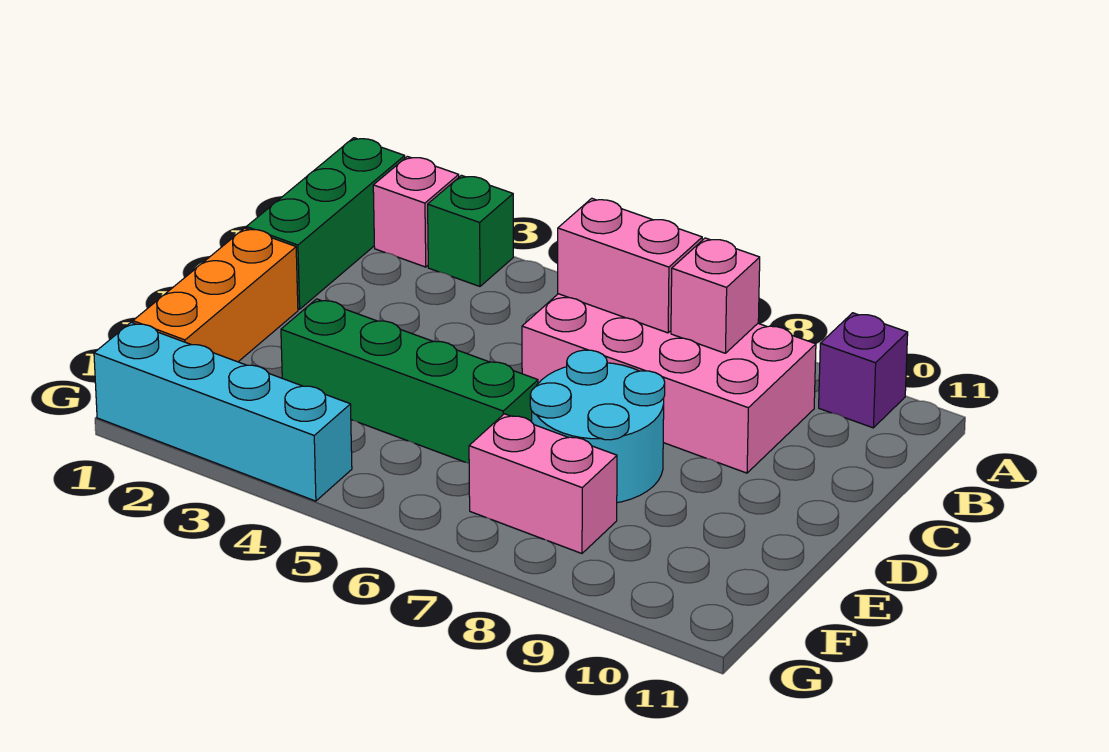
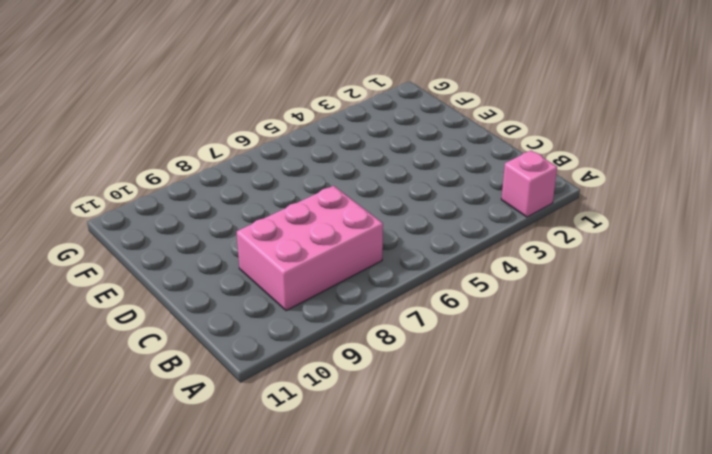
pink 2x3 brick [237,186,383,311] -> pink 2x4 brick [522,294,816,473]
none -> green 1x3 brick [246,138,405,309]
none -> green 1x1 brick [428,175,513,286]
none -> purple 1x1 brick [819,313,908,428]

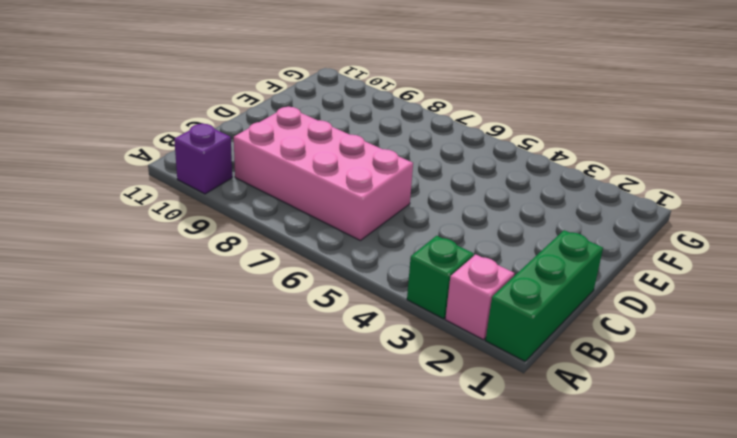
none -> orange 1x3 brick [133,228,298,362]
none -> cyan 2x2 round brick [530,350,665,503]
none -> green 1x4 brick [281,299,538,463]

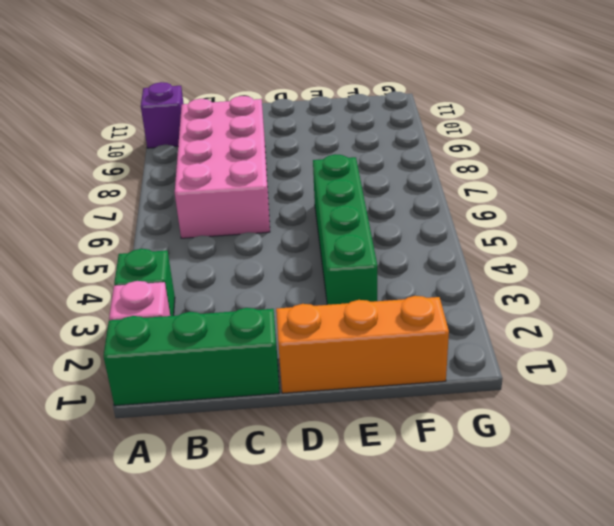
none -> cyan 2x2 round brick [530,350,665,503]
none -> pink 1x2 brick [469,414,617,554]
none -> cyan 1x4 brick [94,322,352,501]

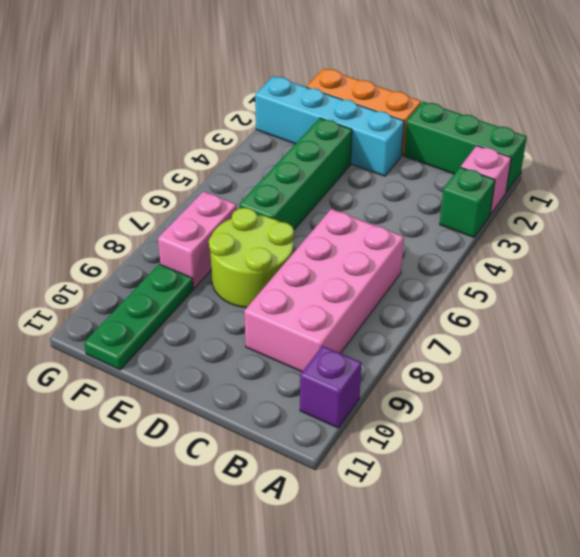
cyan 1x4 brick [255,76,404,176] -> cyan 1x4 brick turned to [94,322,352,501]
lime 2x2 round brick [209,208,294,308] -> cyan 2x2 round brick [530,350,665,503]
green 1x3 plate [84,264,193,370] -> none
none -> pink 1x2 brick [558,198,702,333]
none -> pink 1x1 brick [671,238,760,353]

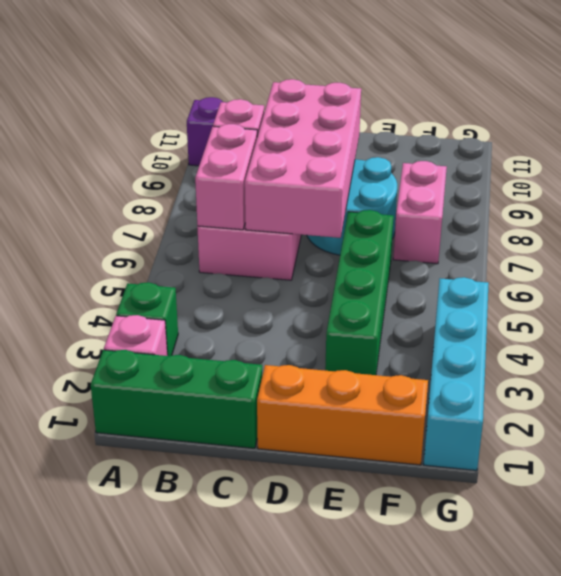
pink 2x4 brick [245,79,361,238] -> none

